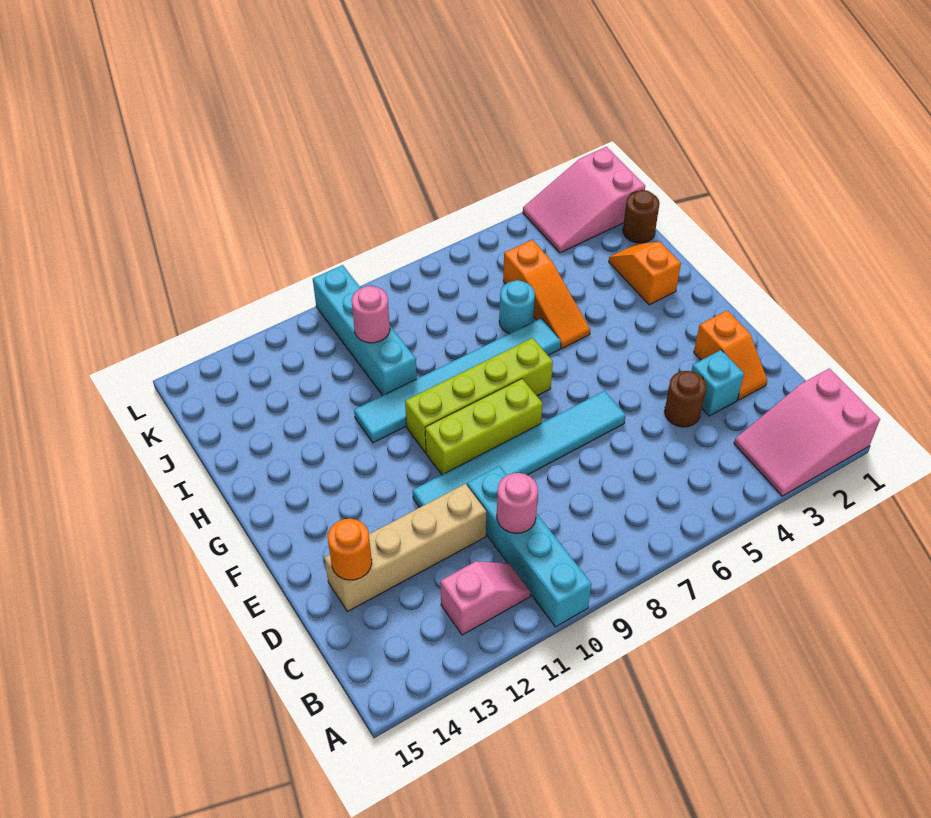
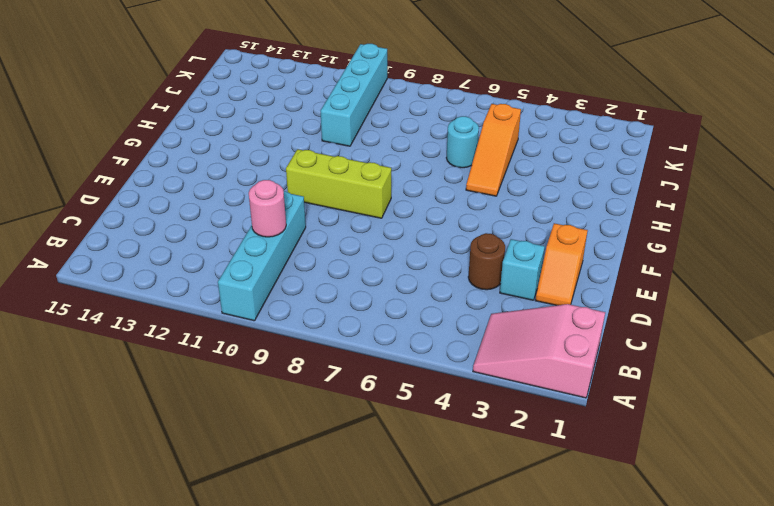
none -> pink 1x2 slope [440,561,531,635]
none -> tan 1x4 brick [324,484,486,612]
none -> cyan 1x6 tile [413,391,626,507]

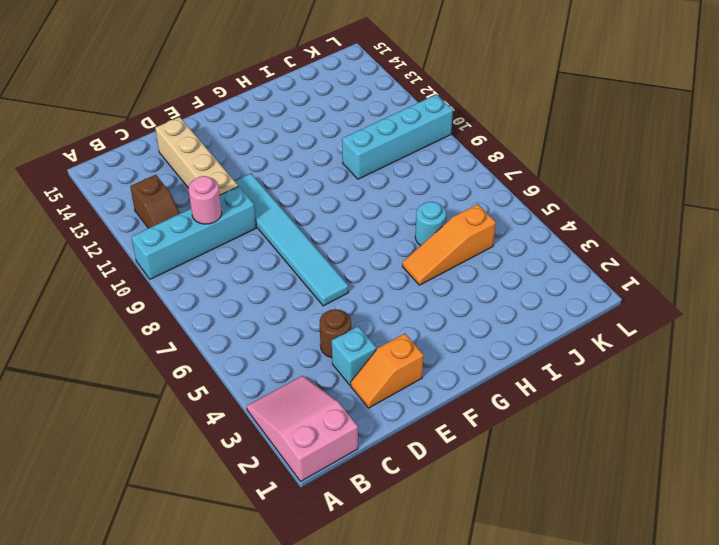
brown 1x2 slope [130,175,180,228] -> pink 1x2 slope [440,561,531,635]
none -> lime 1x3 brick [425,379,543,475]
none -> lime 1x4 brick [405,338,553,453]
none -> orange 1x2 slope [609,242,681,305]

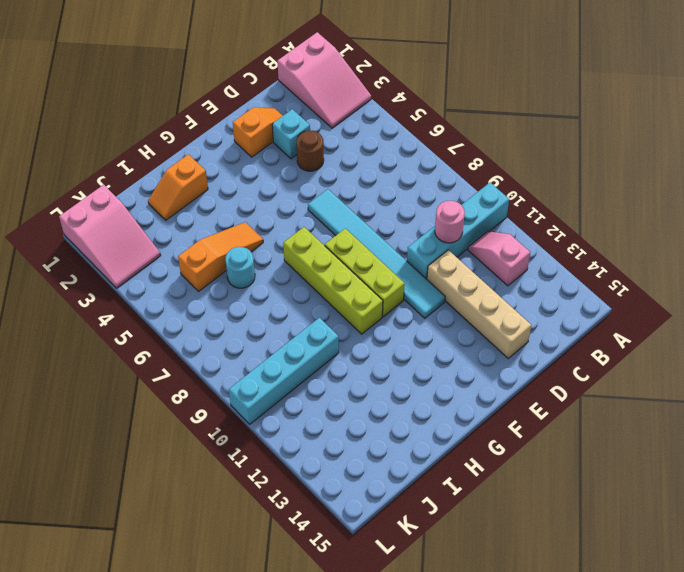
none -> cyan 1x6 tile [354,318,561,443]
none -> brown 1x1 round brick [623,190,660,243]
none -> orange 1x1 round brick [328,519,372,580]

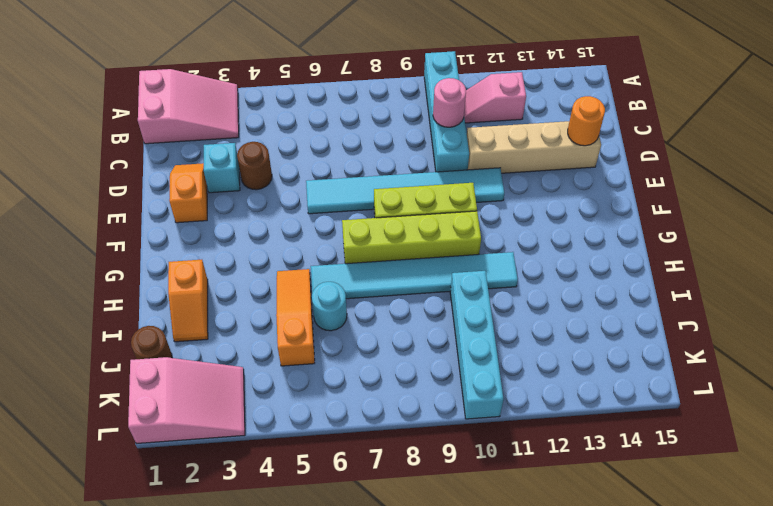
none -> pink 1x1 round brick [352,286,390,343]

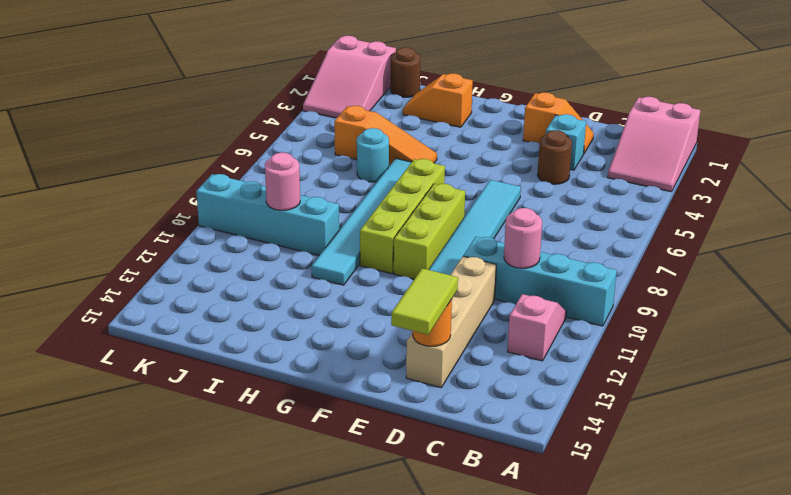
lime 1x2 tile [391,268,458,335] -> none

